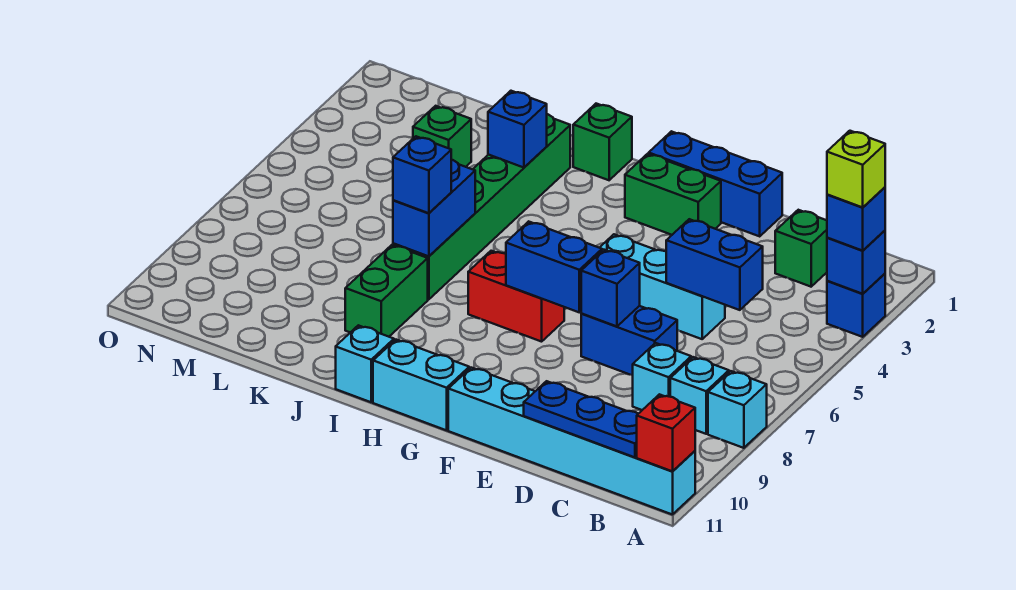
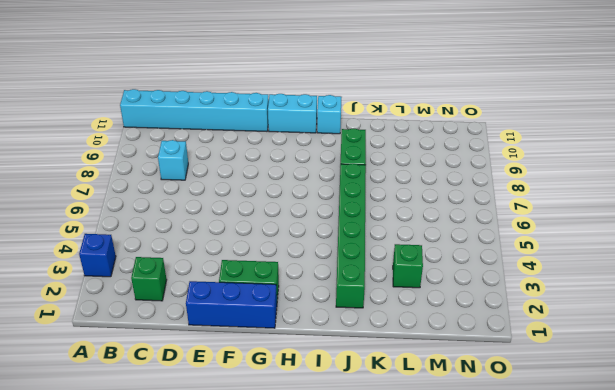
none -> cyan 1x1 brick [708,371,767,448]
none -> cyan 1x1 brick [670,357,729,434]
none -> cyan 1x3 brick [600,234,725,339]

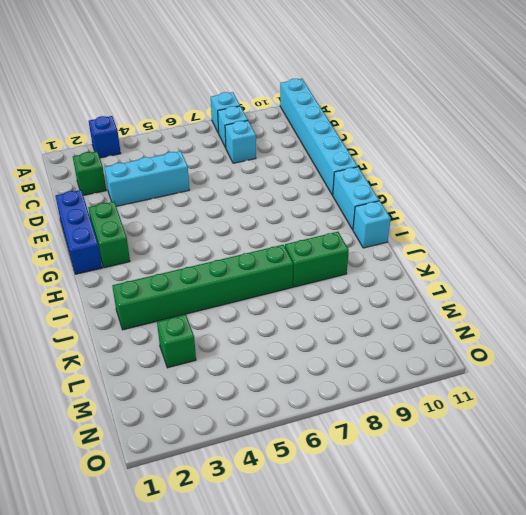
cyan 1x3 brick [104,151,189,206] -> cyan 1x3 brick turned to [600,234,725,339]
none -> blue 1x2 brick [581,306,677,376]
none -> red 1x2 brick [468,251,564,342]
none -> green 1x1 brick [573,104,632,180]

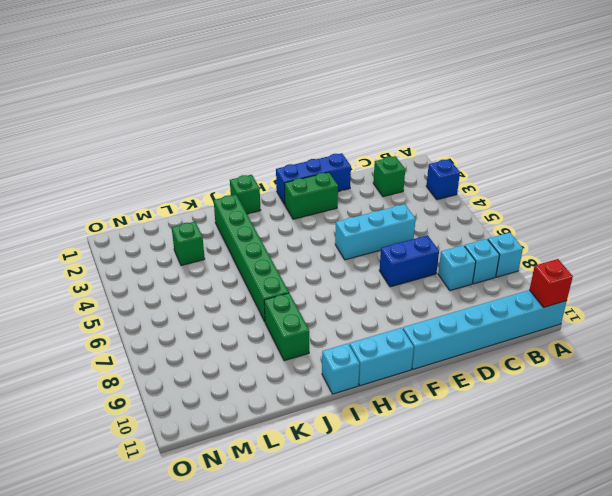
none -> red 1x2 brick [468,251,564,342]
none -> blue 1x1 brick [827,231,885,294]
none -> blue 1x3 plate [524,381,638,458]

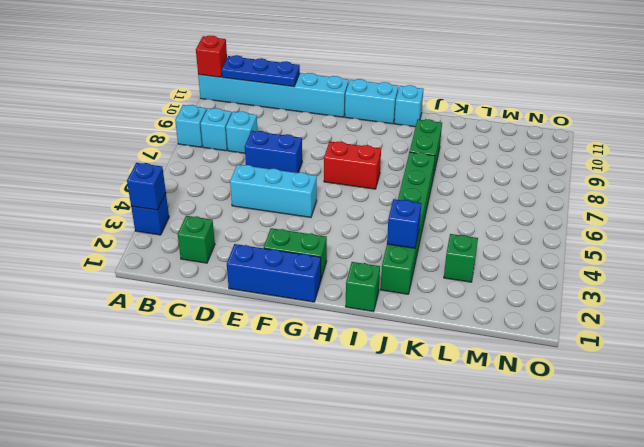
none -> blue 1x2 brick [666,219,763,310]
none -> blue 1x1 brick [581,250,640,326]
none -> blue 1x2 brick [506,221,602,312]

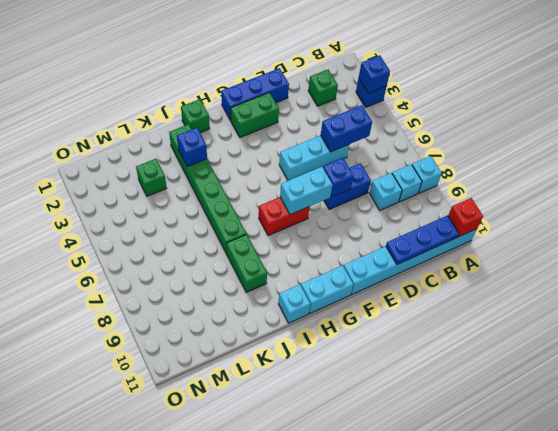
cyan 1x2 brick [280,167,333,214] -> blue 1x2 brick [506,221,602,312]
none -> blue 1x2 brick [393,160,475,256]
none -> blue 1x1 brick [827,187,885,251]
none -> blue 1x1 brick [393,136,451,213]

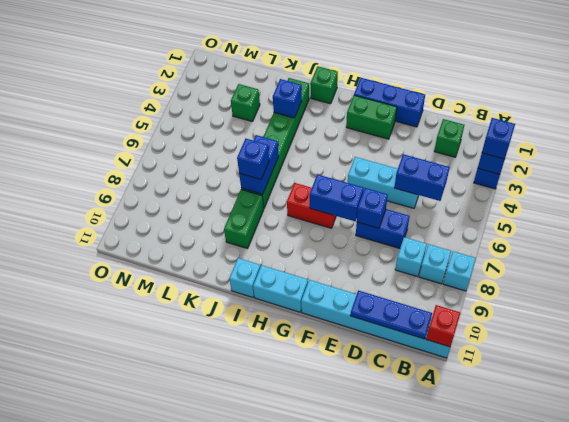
none -> lime 1x1 brick [827,131,885,207]

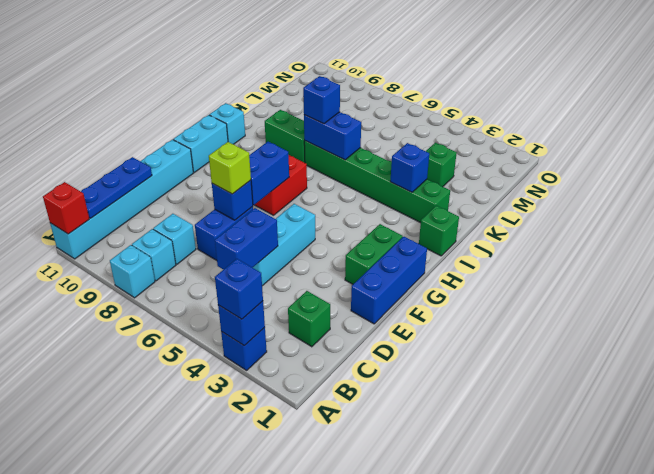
lime 1x1 brick [209,142,251,194] -> lime 1x1 brick moved to [827,131,885,207]

